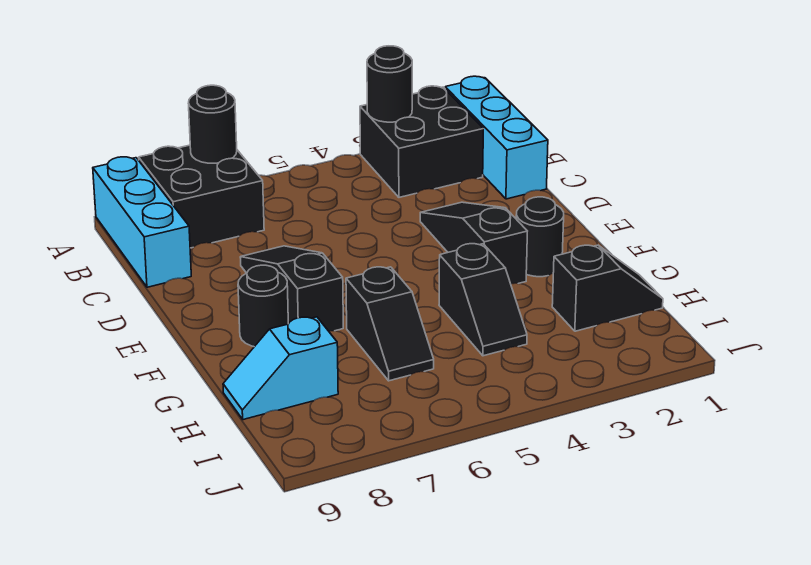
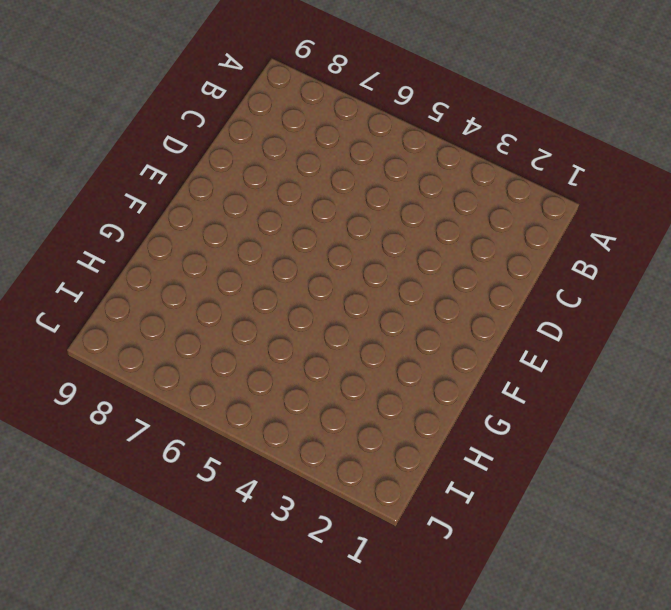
none -> cyan 1x3 brick [445,76,548,199]
none -> black 2x2 brick [360,86,483,197]
none -> black 2x2 brick [139,145,264,248]

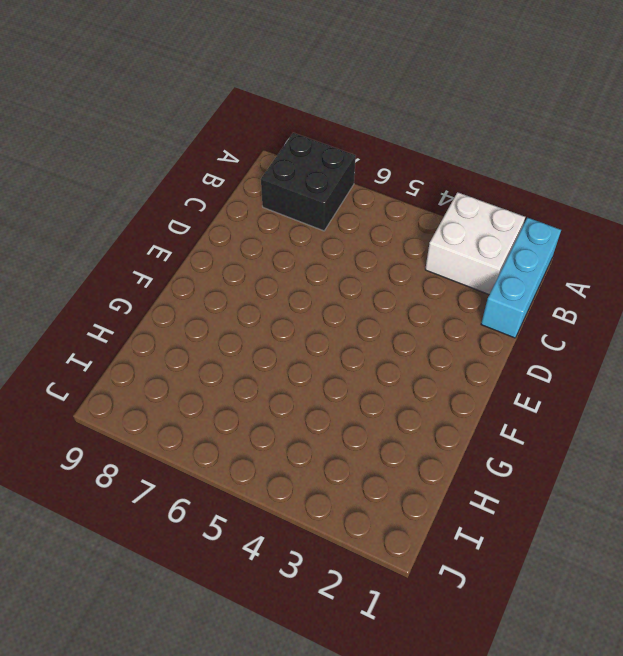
white 2x2 brick [425,192,525,295] -> black 2x2 brick [360,86,483,197]
none -> cyan 1x3 brick [93,157,191,287]
none -> black 1x3 slope [420,202,527,284]
none -> black 1x3 slope [240,246,343,331]

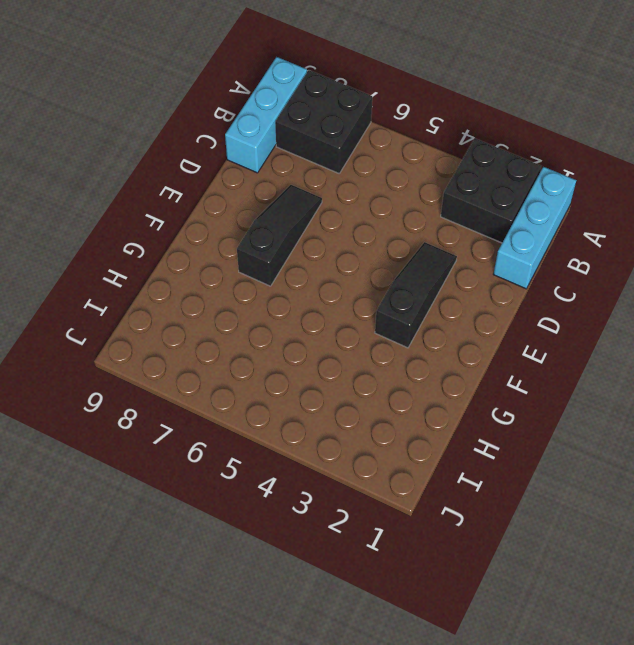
none -> black 1x1 round brick [516,197,564,277]
none -> black 1x1 round brick [238,265,288,347]
none -> black 1x2 slope [439,244,527,356]

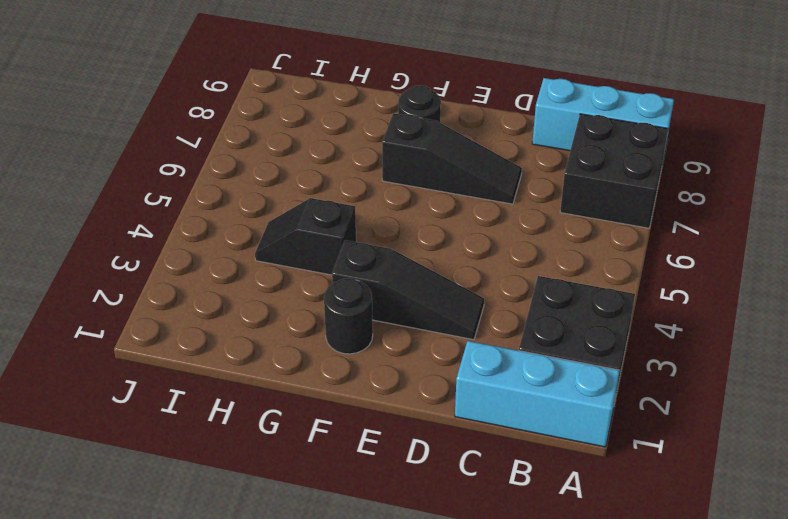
none -> black 1x2 slope [346,267,434,381]
none -> black 1x2 slope [552,245,663,331]
none -> cyan 1x2 slope [223,317,338,420]

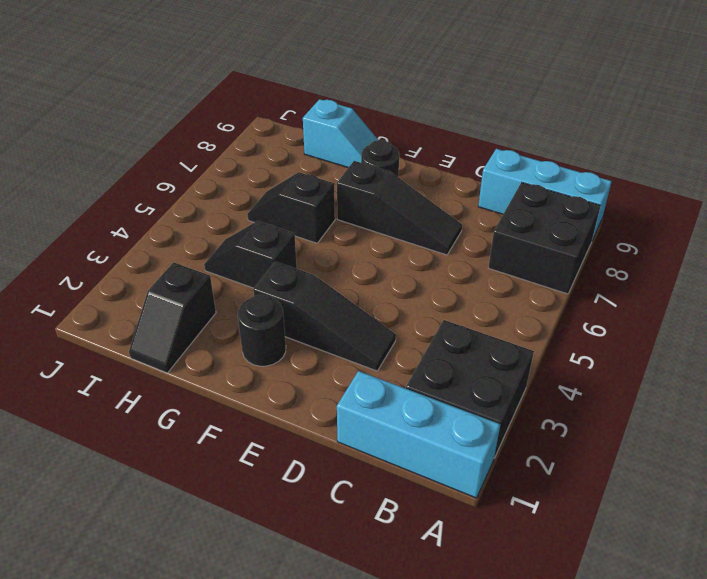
cyan 1x2 slope [303,99,378,168] -> cyan 1x2 slope turned to [223,317,338,420]
none -> black 1x1 round brick [367,46,412,122]
none -> black 1x1 round brick [189,85,237,163]

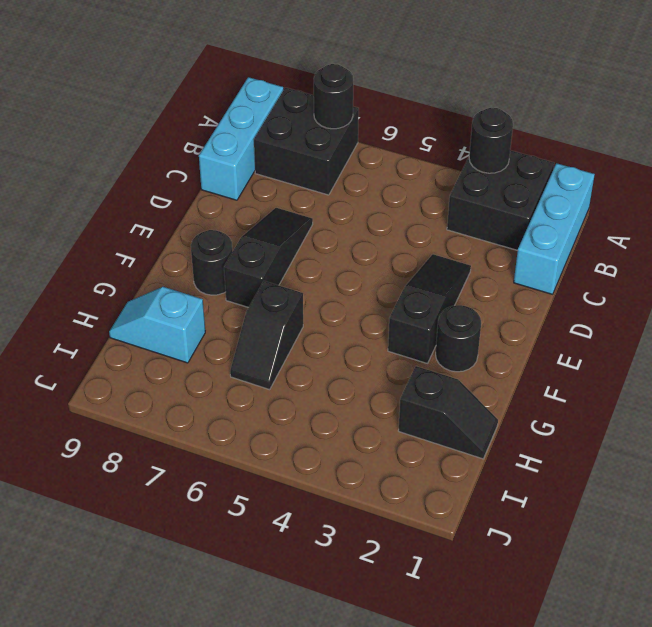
none -> black 1x2 slope [439,244,527,356]

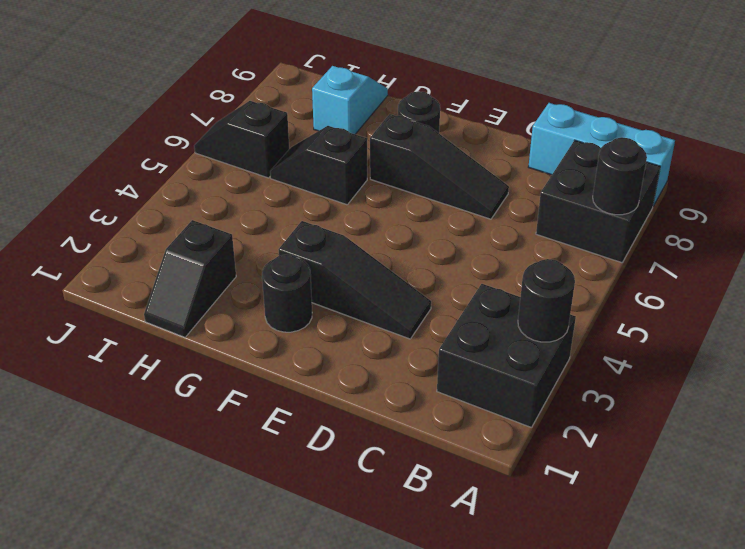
black 1x2 slope [194,101,289,178] -> black 1x2 slope moved to [439,244,527,356]
none -> cyan 1x3 brick [445,76,548,199]

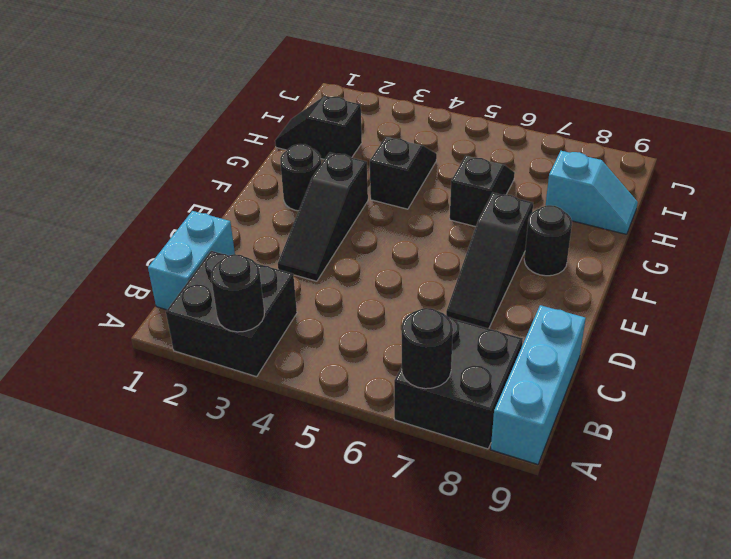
cyan 1x2 brick [148,211,235,310] -> cyan 1x3 brick [445,76,548,199]

